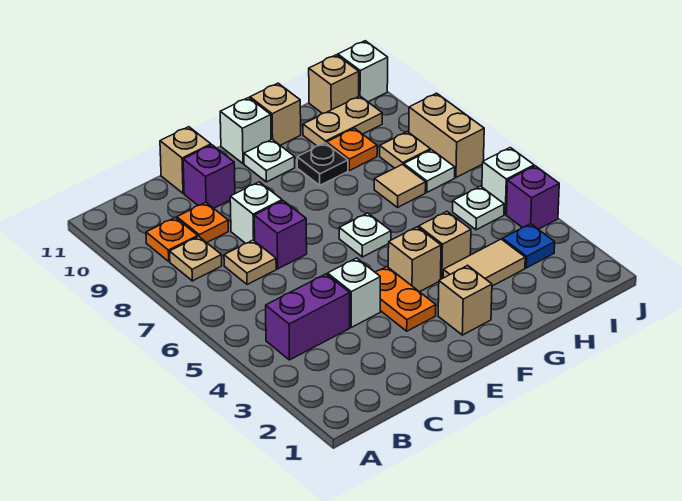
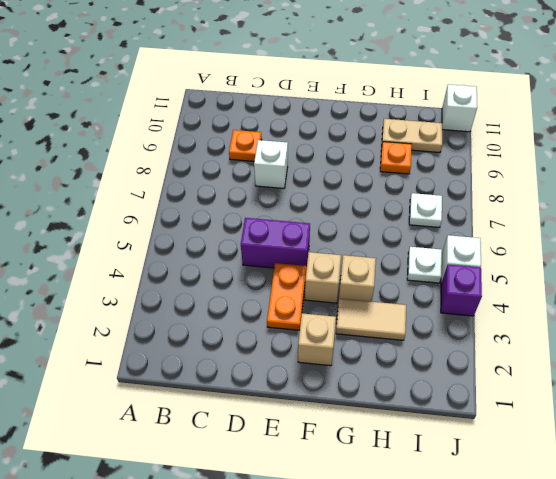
purple 1x2 brick [241,218,310,269] -> purple 1x2 brick moved to [266,274,350,360]
none -> tan 1x1 plate [170,237,222,281]
none -> orange 1x1 plate [146,218,198,261]
none -> tan 1x1 plate [224,240,276,285]
none -> white 1x1 brick [328,258,380,327]

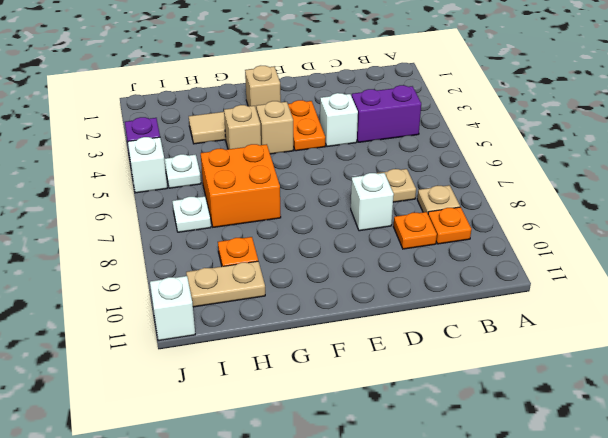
orange 2x2 brick [201,144,281,227] -> tan 1x1 tile [374,164,426,207]
none -> purple 1x1 brick [254,201,307,269]
none -> purple 1x1 brick [183,145,235,208]
none -> tan 1x1 brick [160,127,211,193]
none -> white 1x1 plate [339,213,391,257]

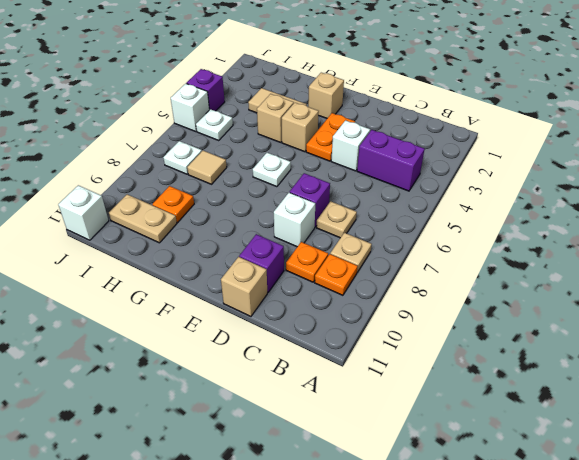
none -> white 1x1 plate [244,139,295,182]
none -> white 1x1 brick [220,98,271,164]
none -> black 1x1 plate [297,143,348,185]
none -> tan 1x1 brick [250,83,301,145]

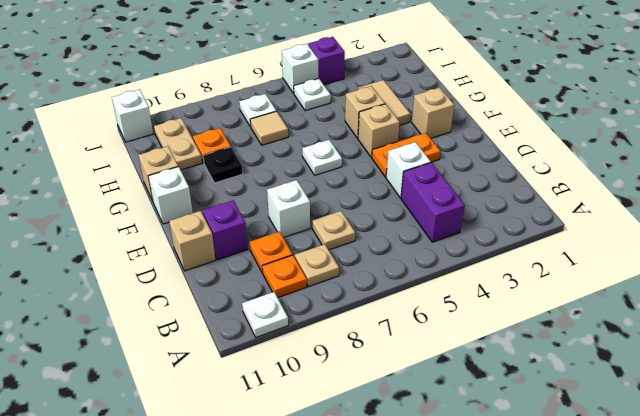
white 1x1 plate [242,292,288,337] -> white 1x1 plate moved to [244,139,295,182]
none -> purple 1x1 brick [254,201,307,269]
none -> blue 1x1 plate [503,224,555,268]
none -> tan 1x1 plate [380,132,430,168]
none -> tan 1x1 brick [309,55,359,114]

